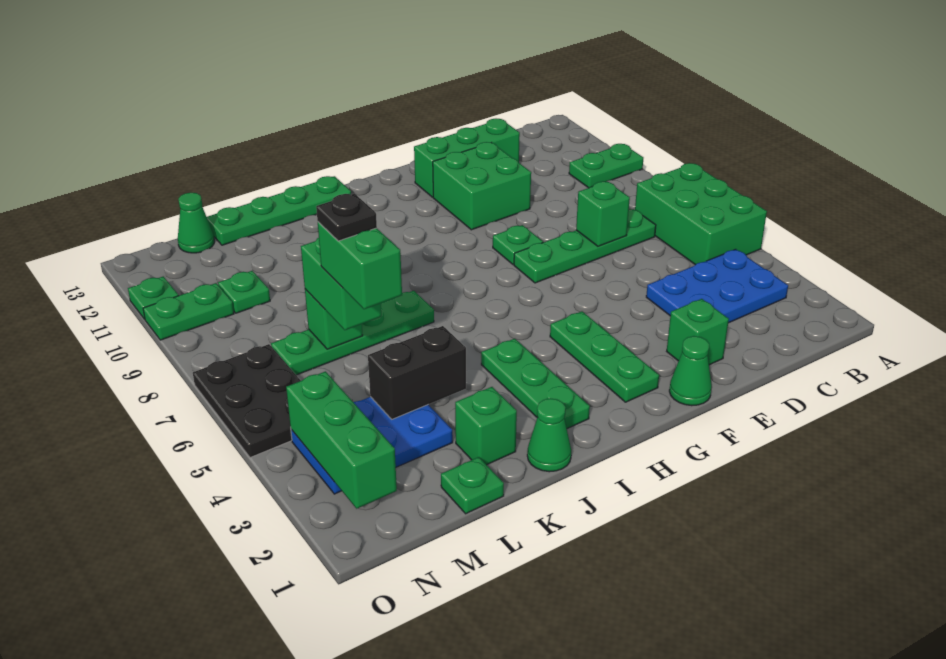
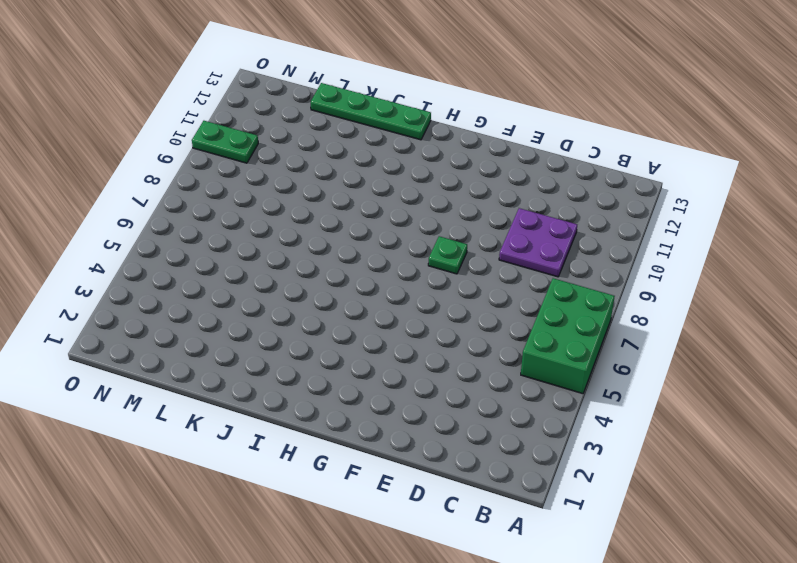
purple 2x2 plate [499,208,577,277] -> none
none -> green 1x2 plate [569,144,643,188]
none -> blue 2x3 plate [646,249,788,323]
none -> green 1x4 plate [514,209,656,283]

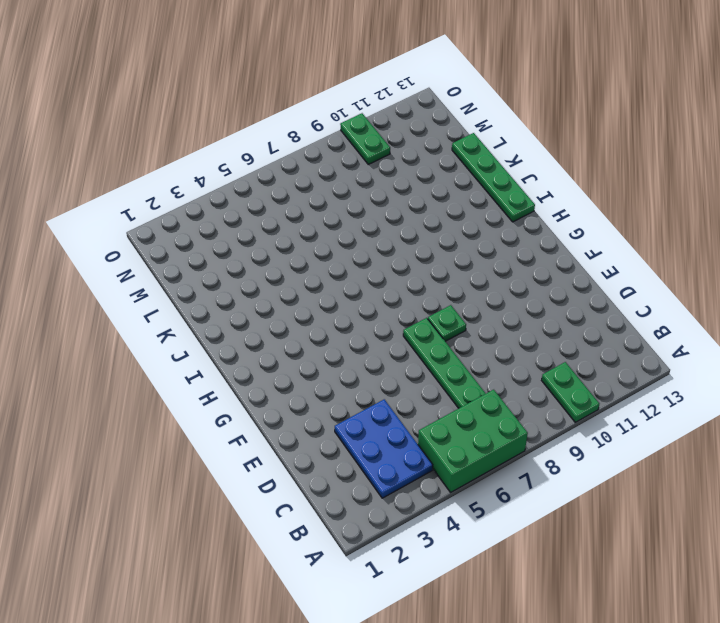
none -> green 1x3 brick [414,119,520,197]
none -> green 1x1 brick [667,299,729,365]
none -> green 2x2 brick [433,142,531,230]

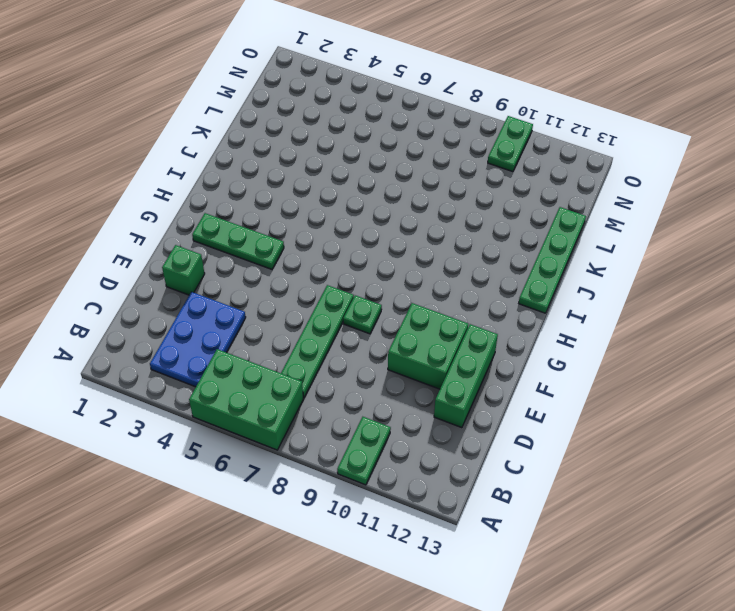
none -> green 1x1 cone [669,336,712,406]
none -> green 1x3 plate [481,339,590,429]
none -> green 1x1 cone [527,398,571,472]

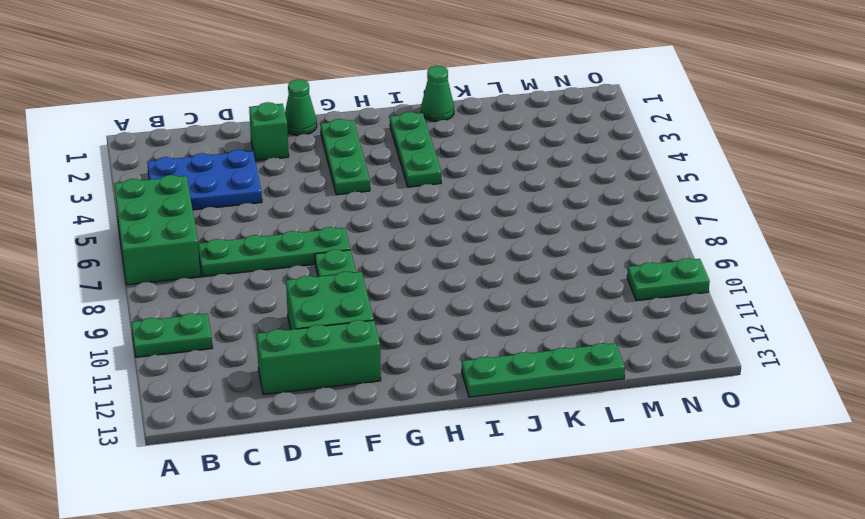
none -> green 1x4 plate [271,291,434,375]
none -> green 1x1 brick [455,387,517,465]
none -> green 1x1 plate [441,457,504,514]

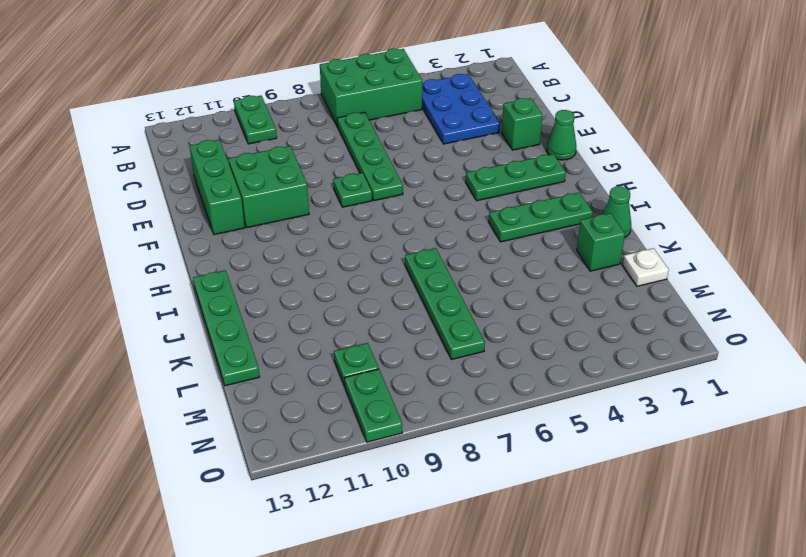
white 1x1 plate [622,248,669,286] -> green 1x1 plate [441,457,504,514]
none -> blue 2x3 plate [291,397,453,494]
none -> green 1x1 cone [178,193,214,253]
none -> black 2x3 plate [193,344,301,458]

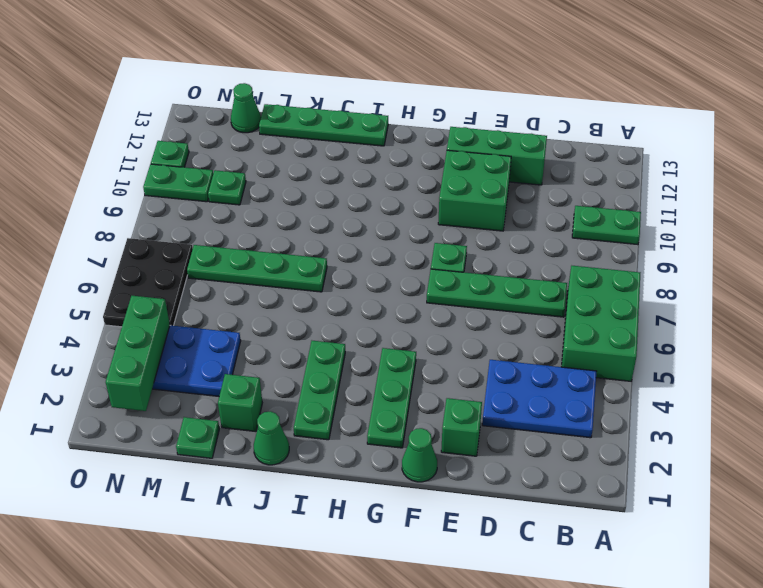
none -> green 1x1 brick [576,182,630,246]
none -> black 1x2 brick [368,326,466,419]
none -> green 1x1 brick [305,289,363,349]

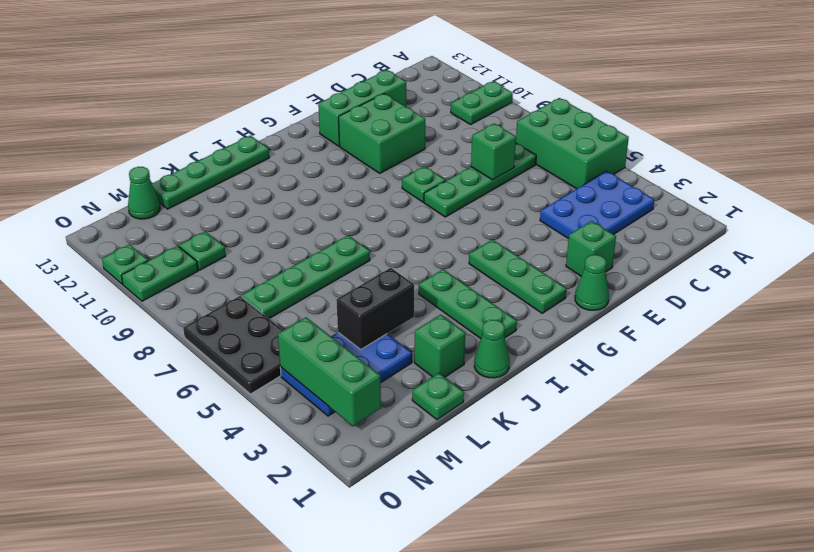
none -> green 1x1 brick [305,289,363,349]
none -> green 1x2 brick [301,238,381,330]
none -> green 1x2 brick [318,222,402,309]

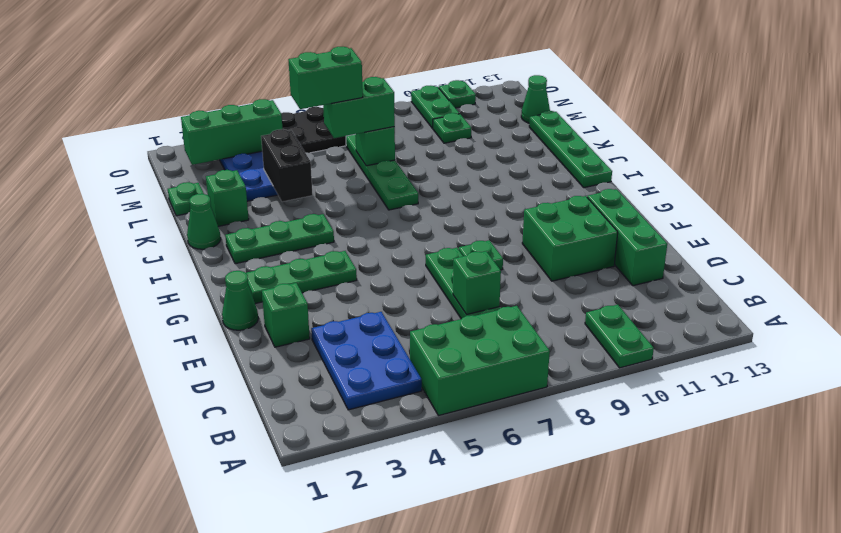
none -> black 1x1 plate [316,194,377,241]

